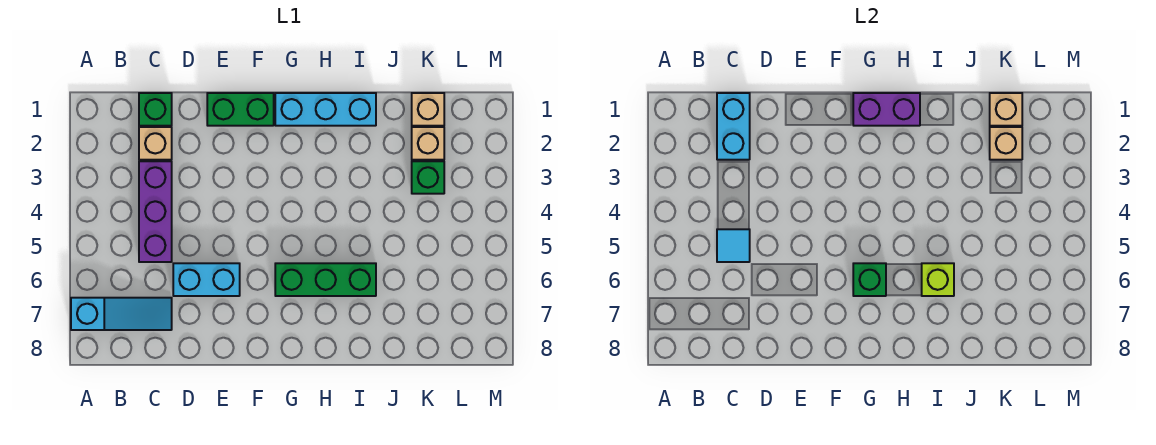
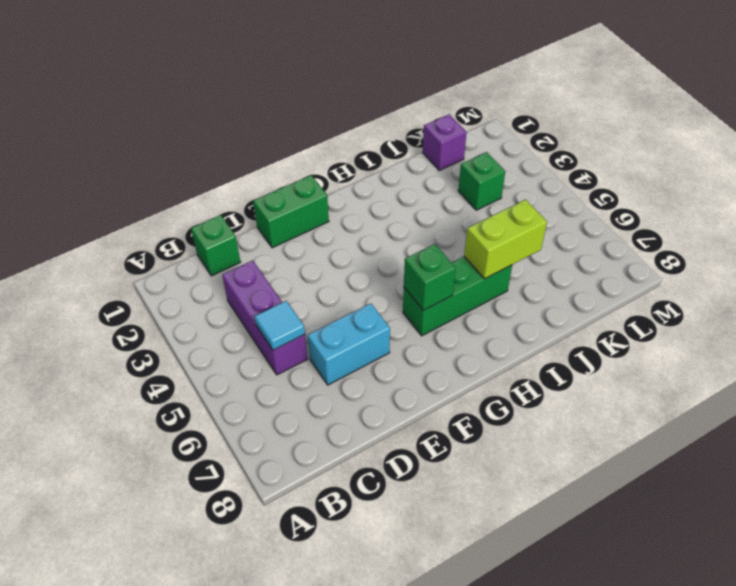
lime 1x2 brick [464,200,547,279] -> lime 1x1 brick [922,263,954,296]
purple 1x1 brick [423,114,467,170] -> tan 1x1 brick [412,93,444,126]
none -> cyan 1x3 slope [71,298,172,330]
none -> tan 1x1 brick [139,127,172,160]
none -> cyan 1x3 brick [275,93,376,126]

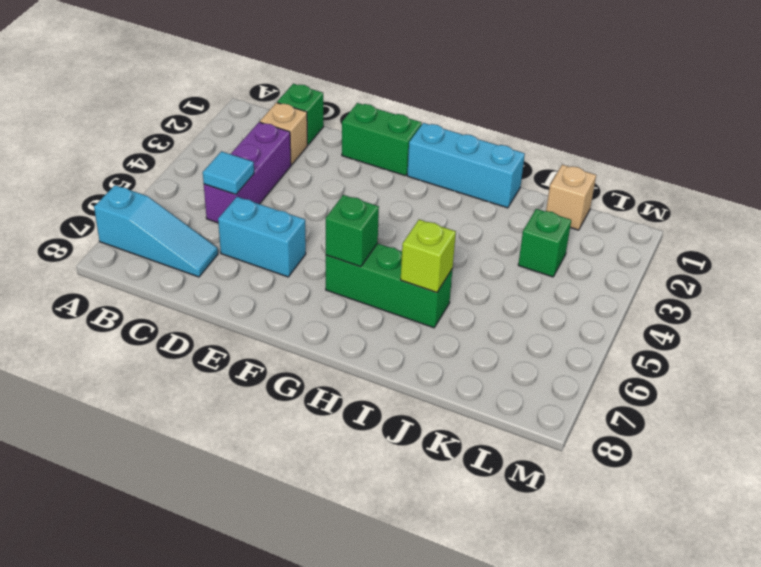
none -> tan 1x1 brick [412,127,444,160]
none -> cyan 1x2 brick [717,93,750,160]
none -> purple 1x2 brick [853,93,920,126]

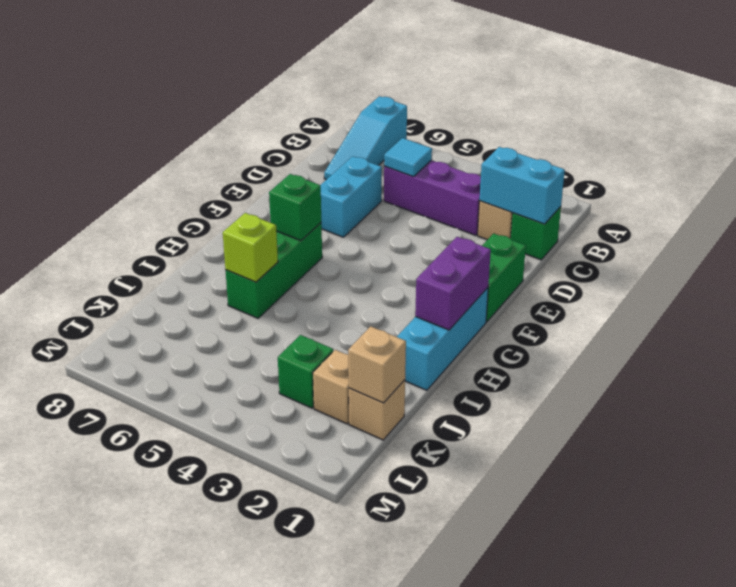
none -> tan 1x1 brick [990,127,1022,160]

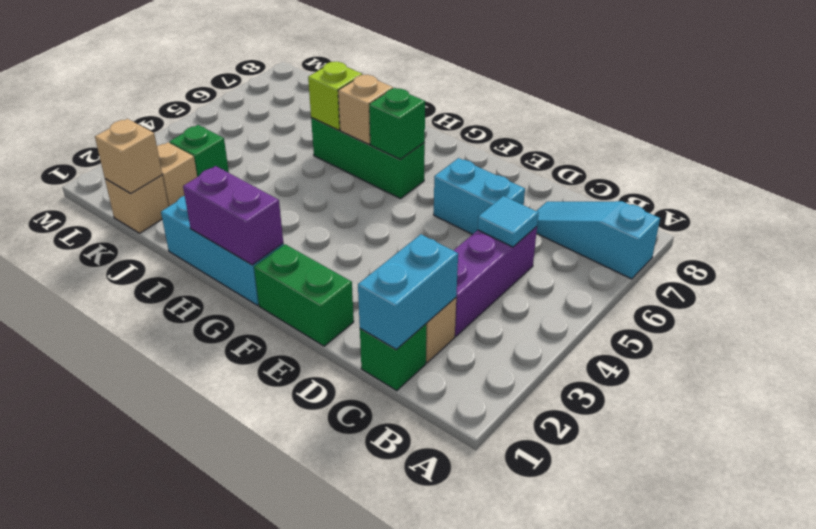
tan 1x1 brick [338,75,393,145] -> tan 1x1 brick moved to [990,127,1022,160]

